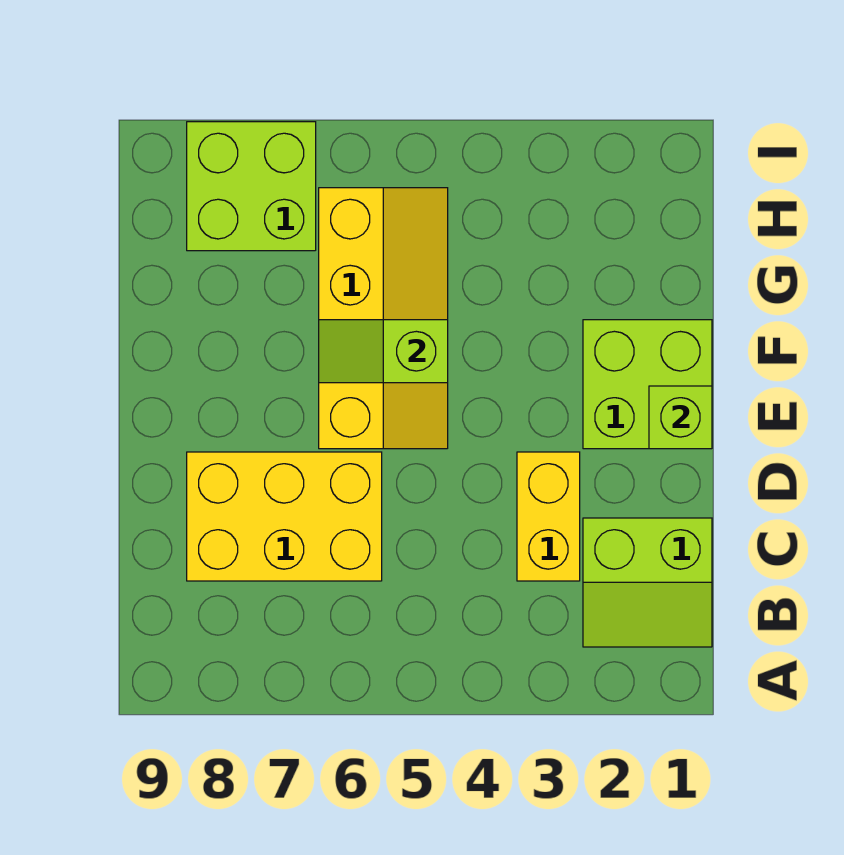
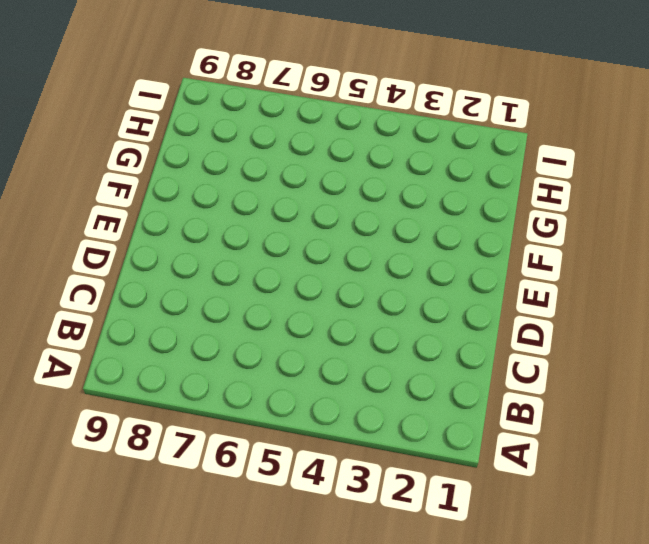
none -> lime 2x2 slope [583,518,712,647]
none -> yellow 1x2 brick [517,452,580,581]

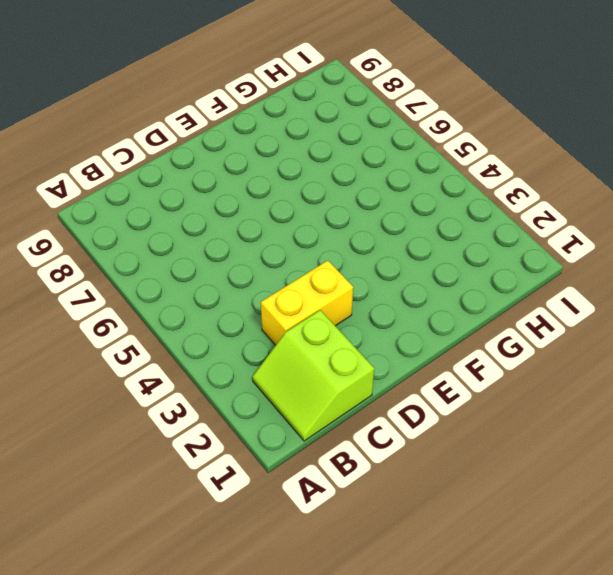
none -> yellow 2x3 brick [187,452,382,581]
none -> lime 2x2 brick [583,320,712,449]

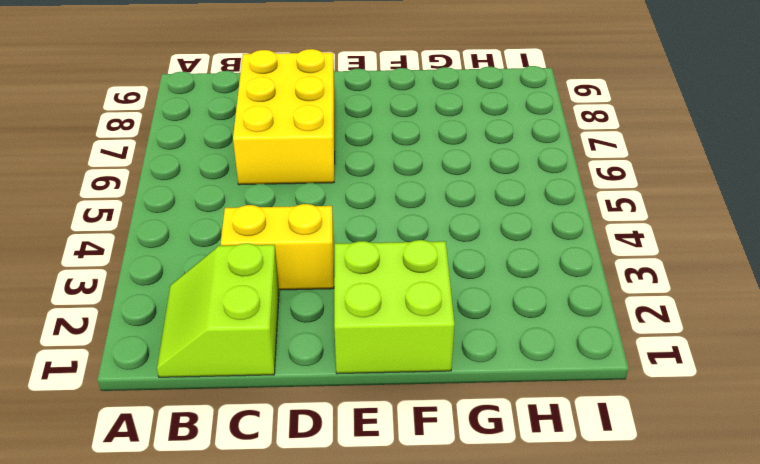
none -> yellow 2x4 slope [319,188,448,449]
none -> lime 2x2 brick [187,122,316,251]

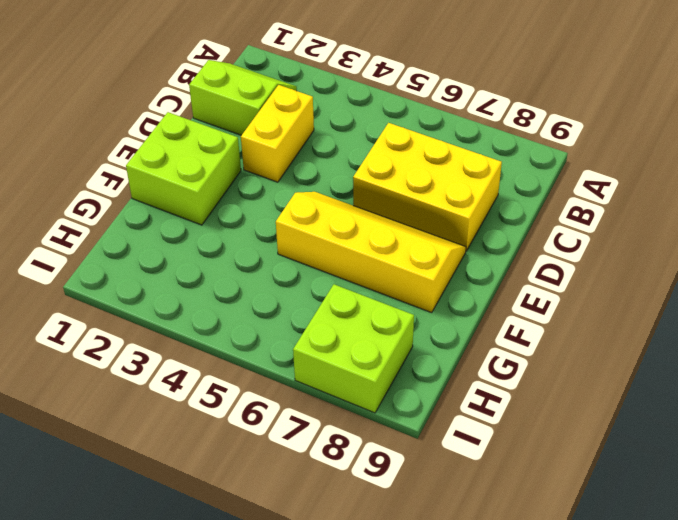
yellow 2x4 slope [276,192,466,313] -> yellow 2x4 slope turned to [319,188,448,449]
none -> lime 1x1 brick [649,386,712,449]
none -> lime 1x2 slope [319,320,448,383]

